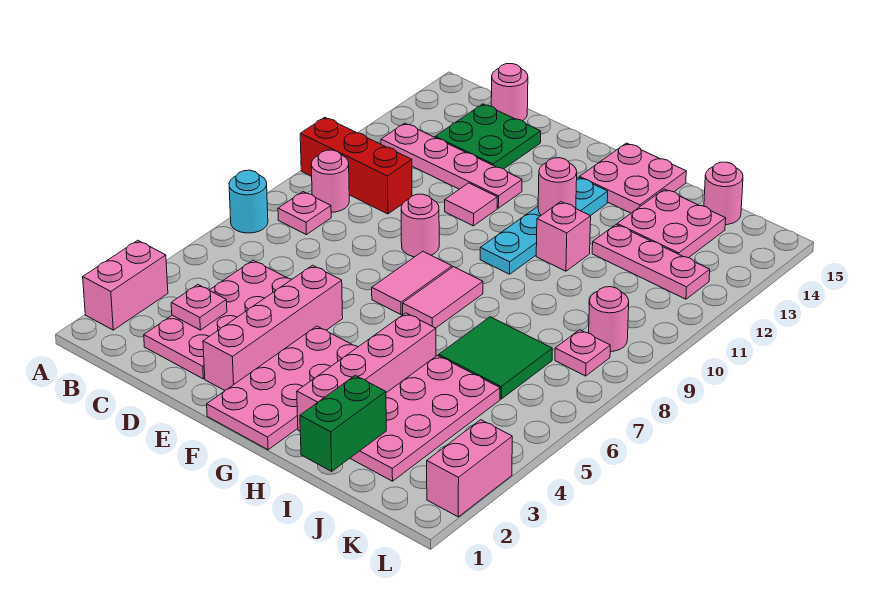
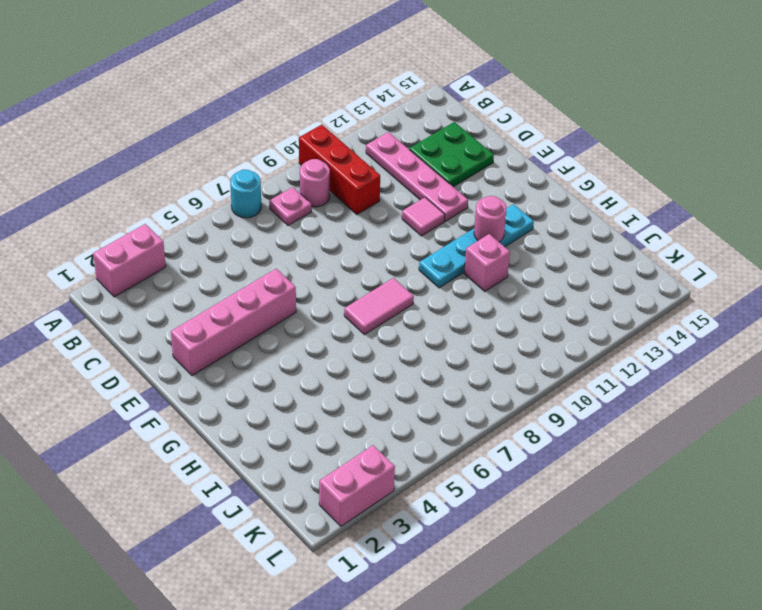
none -> pink 2x4 plate [144,260,292,379]
none -> pink 1x1 round brick [491,64,528,121]
none -> pink 1x1 round brick [401,194,439,257]
none -> pink 2x4 plate [207,326,358,450]

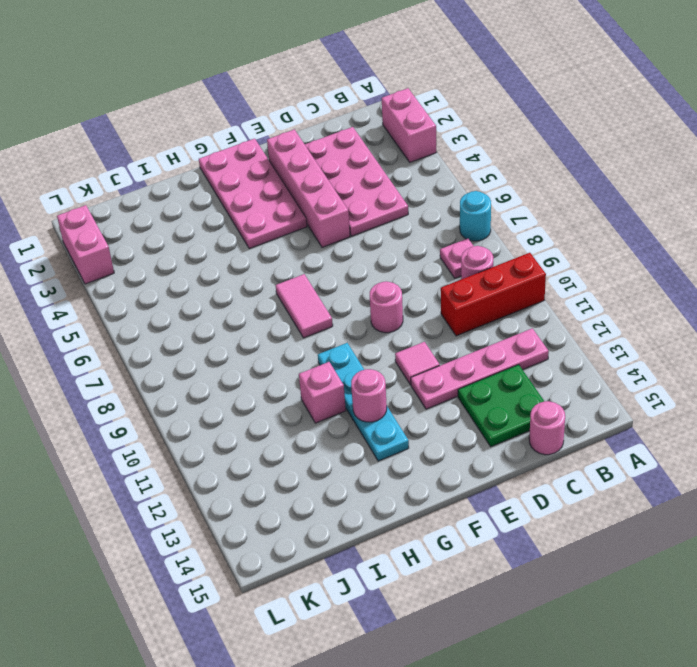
none -> pink 1x2 tile [372,251,452,315]
none -> pink 2x2 plate [580,143,686,213]
none -> pink 1x4 brick [297,313,436,431]
none -> pink 2x4 plate [350,356,500,481]

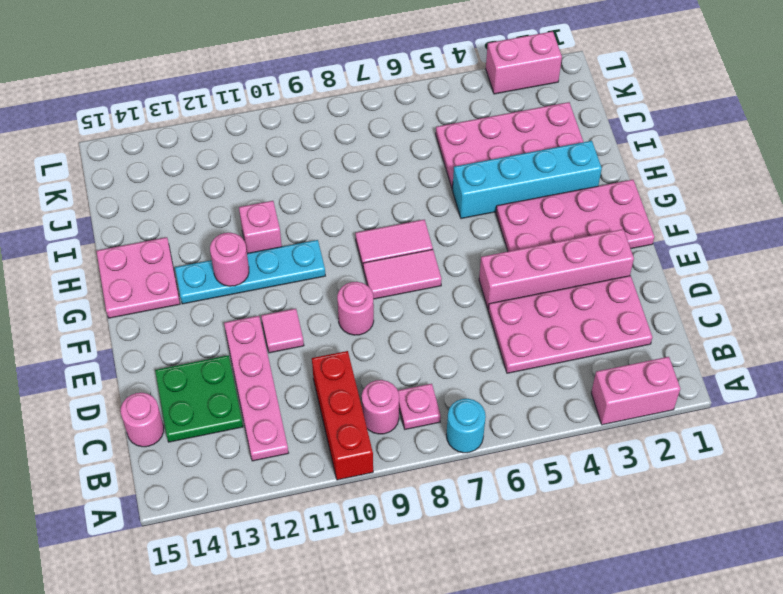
cyan 1x4 brick [453,141,602,219] -> pink 1x4 brick [297,313,436,431]
none -> green 2x2 tile [439,317,552,399]
none -> pink 1x3 plate [592,225,710,299]
none -> pink 2x2 plate [617,189,726,258]
none -> pink 1x1 round brick [704,162,743,225]

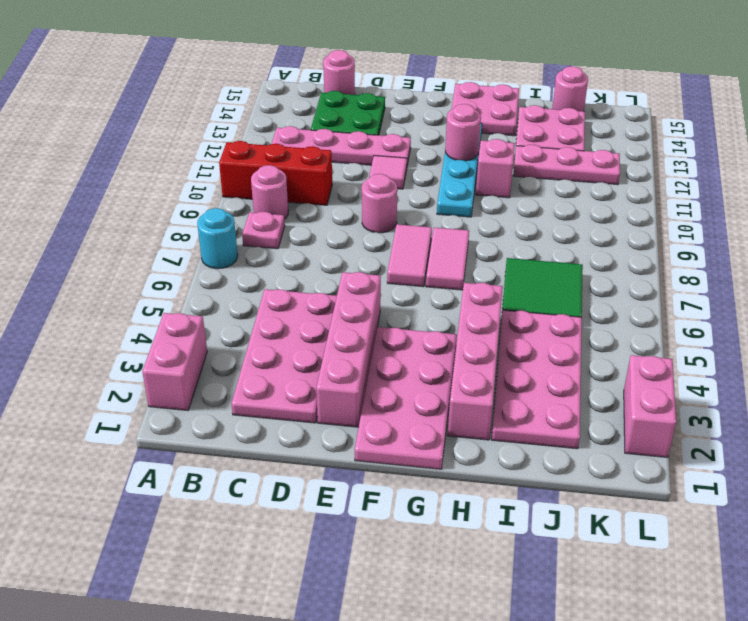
none -> pink 1x1 plate [555,330,610,376]
none -> pink 1x1 round brick [589,287,629,352]
none -> pink 1x1 plate [171,285,227,330]
none -> green 1x2 brick [300,375,386,471]

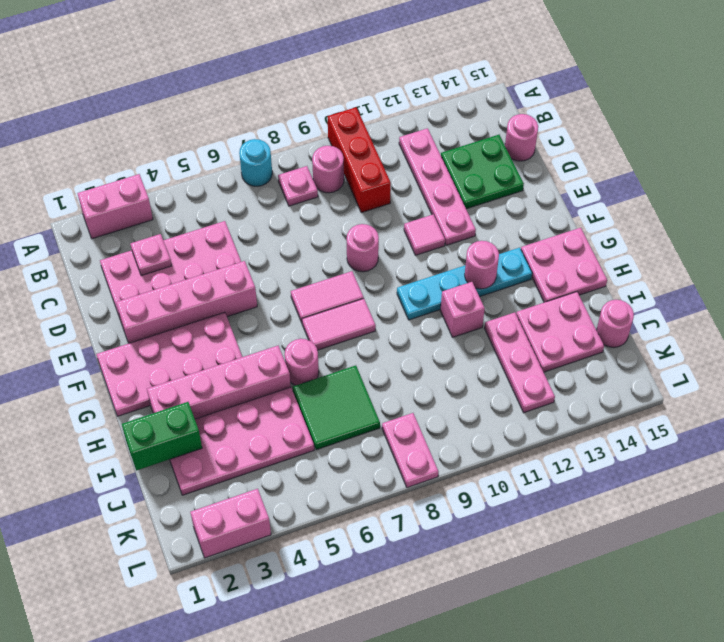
pink 1x1 round brick [285,339,319,385] -> pink 1x1 round brick moved to [589,287,629,352]
pink 1x2 plate [382,413,438,488] -> pink 1x1 plate [555,330,610,376]

